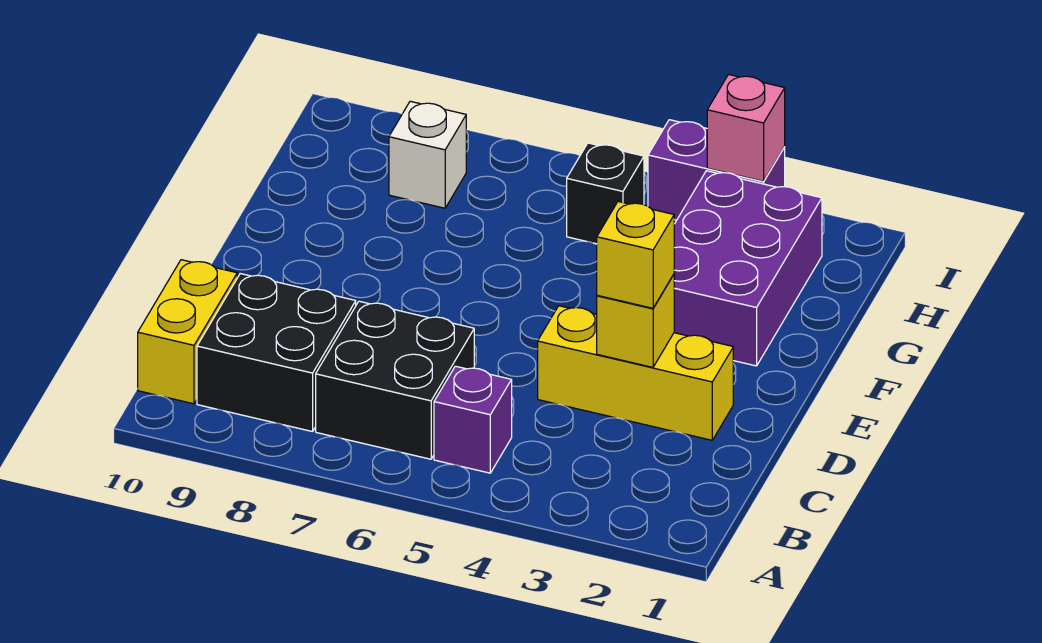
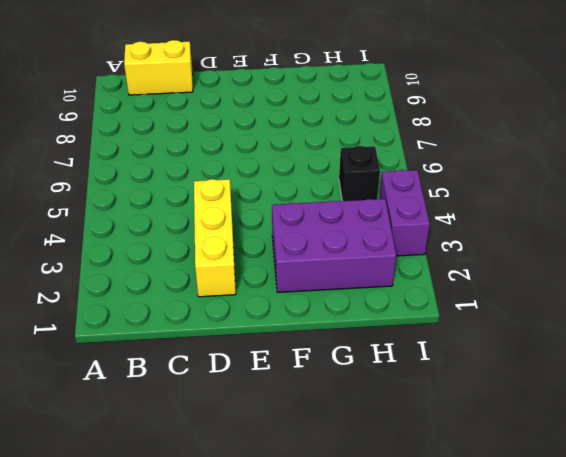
none -> purple 1x1 brick [434,366,512,473]
none -> black 2x2 brick [316,301,474,459]
none -> black 2x2 brick [197,274,356,432]

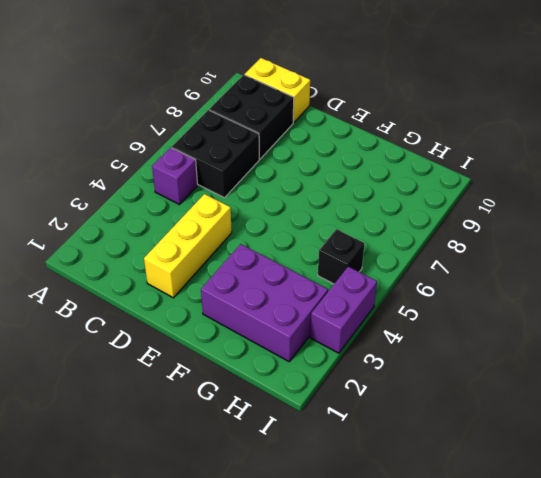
none -> white 1x1 brick [389,101,466,208]
none -> yellow 1x1 brick [597,275,674,367]
none -> pink 1x1 brick [707,75,785,181]

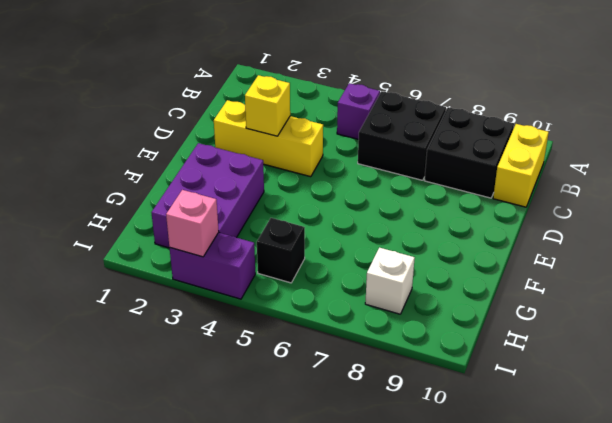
none -> yellow 1x1 brick [597,202,674,308]

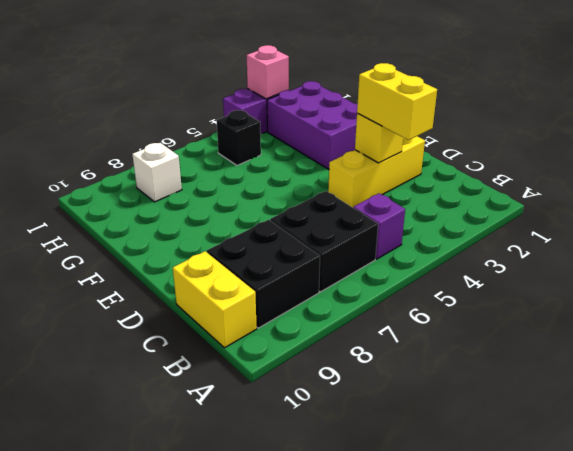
yellow 1x2 brick [357,63,437,140] -> yellow 1x1 brick [597,202,674,308]

